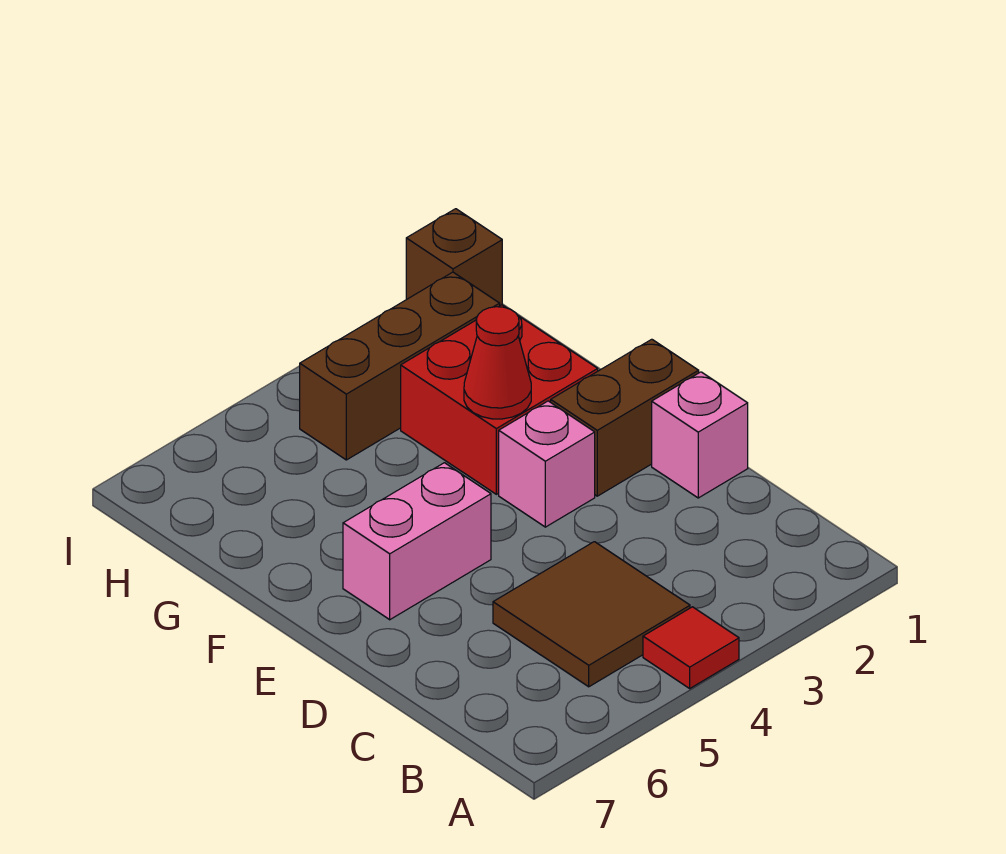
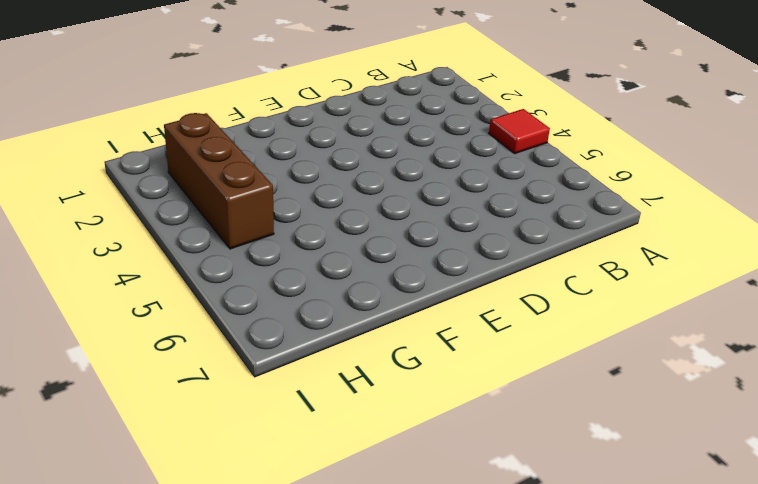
none -> brown 2x2 tile [493,542,690,687]
none -> pink 1x1 brick [652,372,748,498]

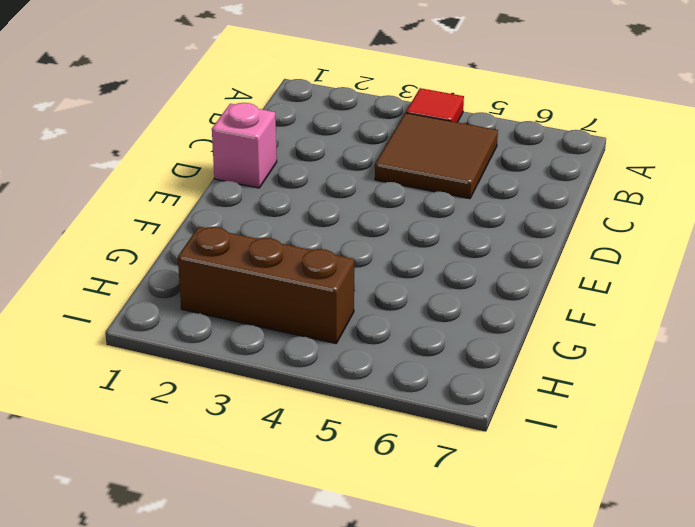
none -> brown 1x2 brick [551,339,699,496]
none -> pink 1x1 brick [499,401,595,527]

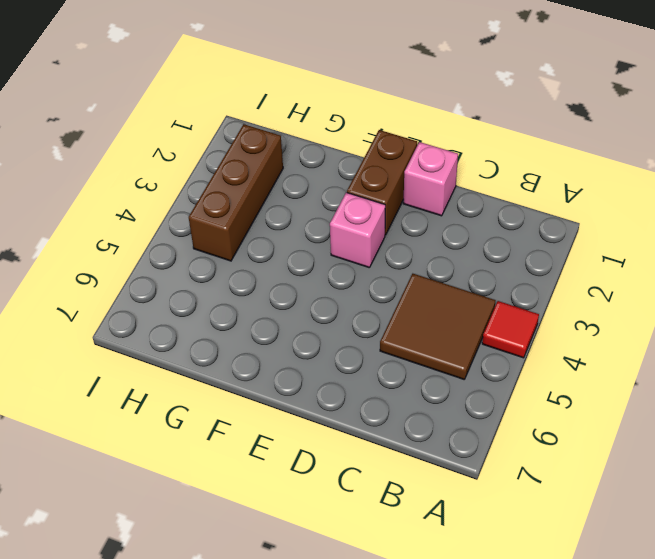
none -> pink 1x2 brick [343,463,491,620]
none -> red 2x2 brick [401,305,598,494]

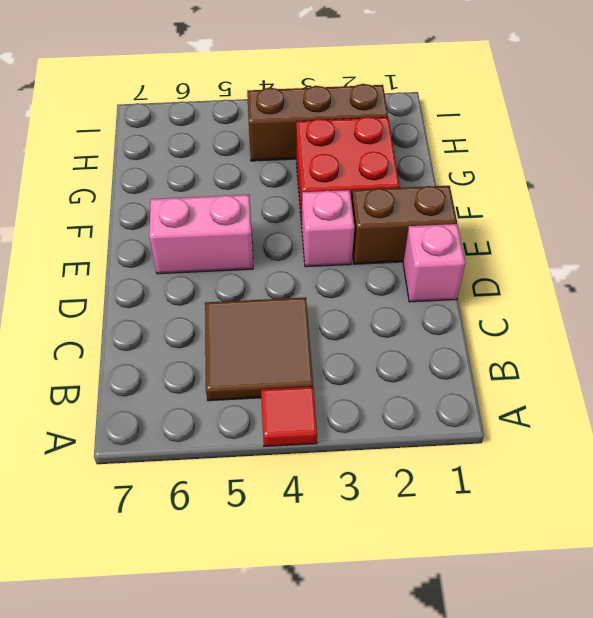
none -> brown 1x1 brick [406,209,502,306]
none -> red 1x1 cone [464,307,531,419]

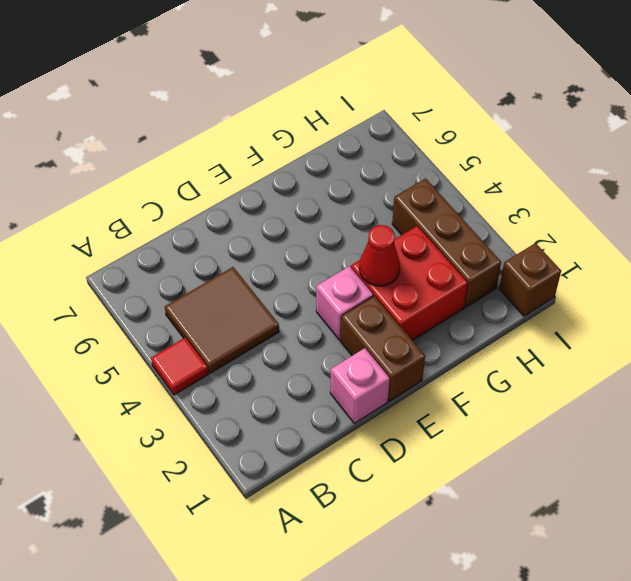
none -> pink 1x2 brick [343,463,491,620]

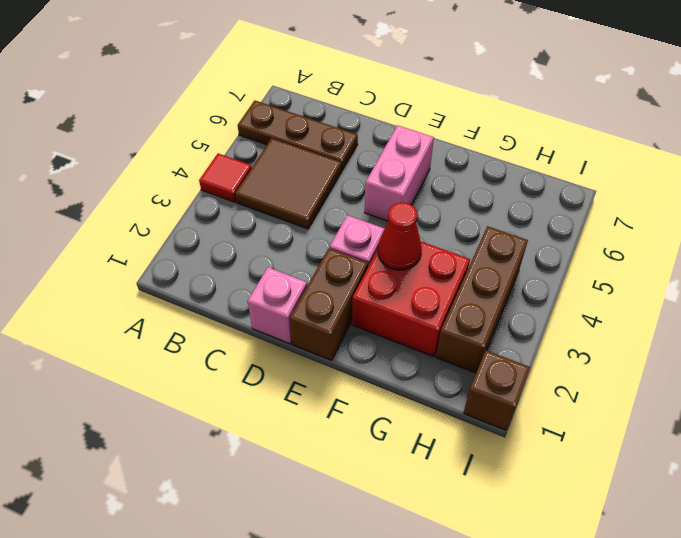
brown 1x3 plate [238,101,358,170] -> none

